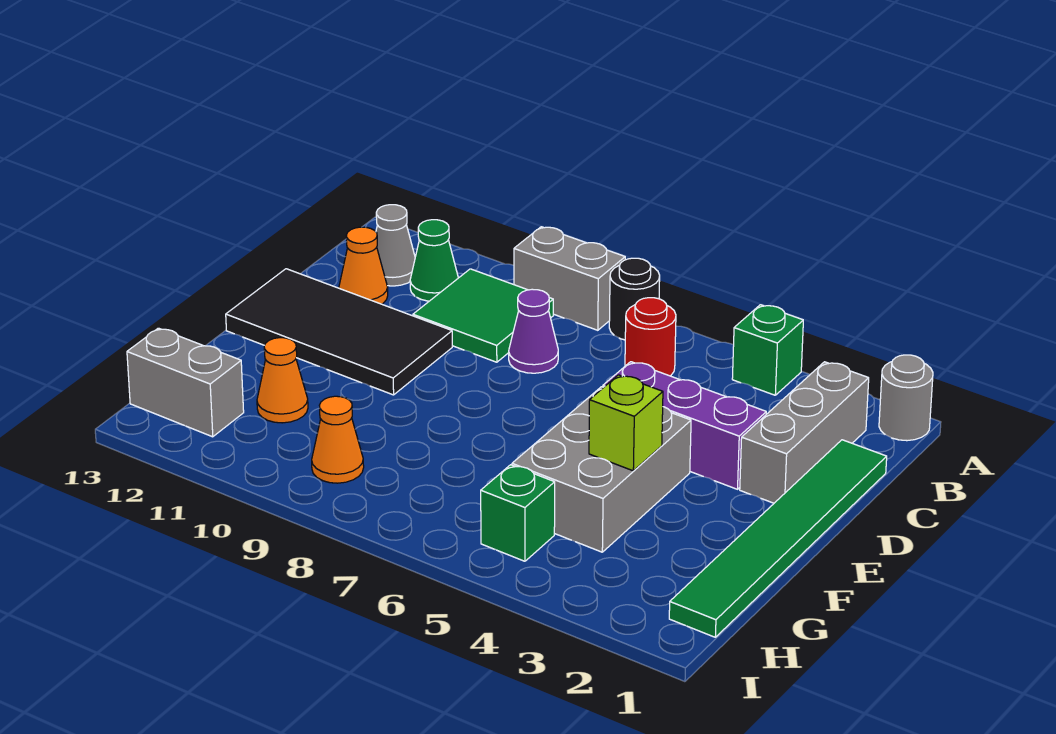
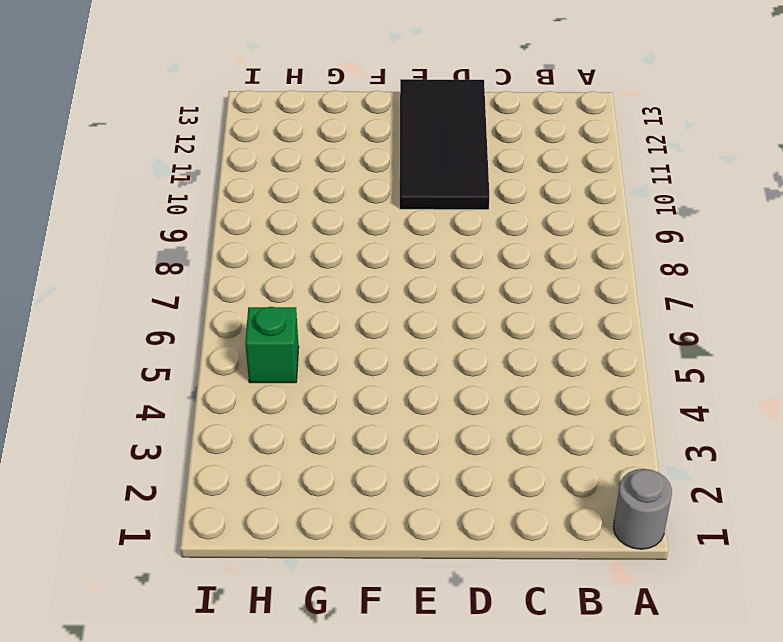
none -> green 1x1 brick [732,305,803,395]
none -> black 1x1 round brick [609,258,660,340]
none -> grey 1x2 brick [514,227,625,330]

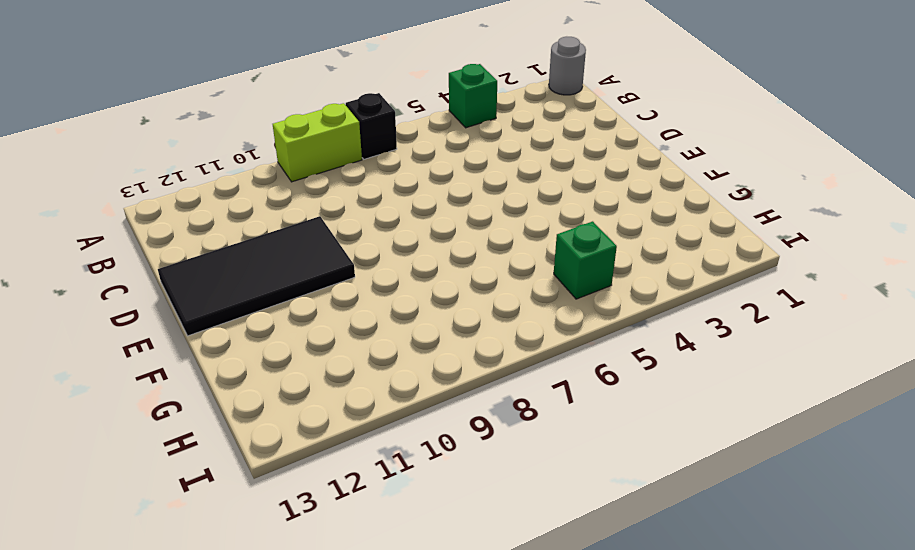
black 1x1 brick [346,93,397,159] -> black 1x1 round brick [609,258,660,340]
lime 1x2 brick [273,103,362,182] -> grey 1x2 brick [514,227,625,330]
none -> grey 1x3 brick [740,362,869,503]
none -> red 1x1 round brick [625,298,676,376]
none -> green 2x2 tile [413,269,553,362]

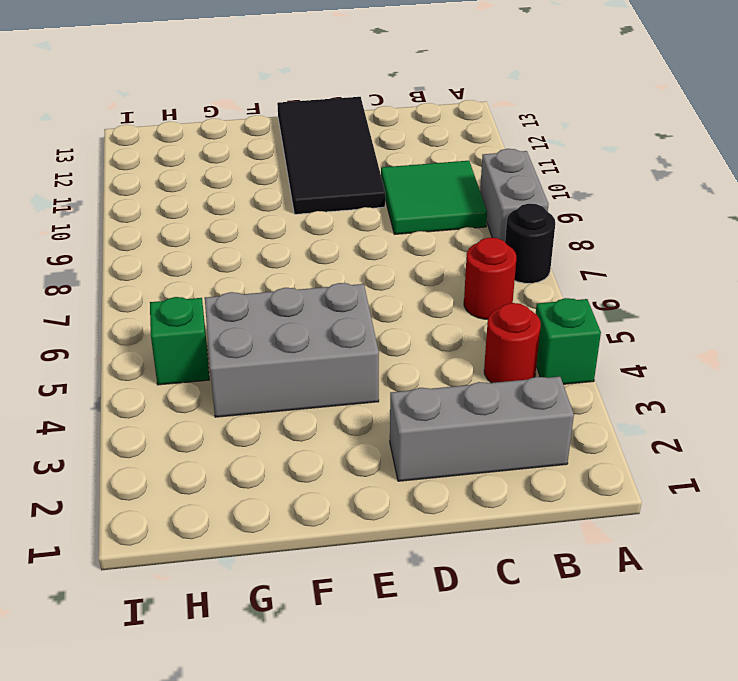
red 1x1 round brick [484,303,541,383] -> none
none -> grey 1x1 round brick [879,355,933,441]
none -> green 1x1 cone [410,220,458,301]
none -> grey 1x1 cone [376,205,415,286]

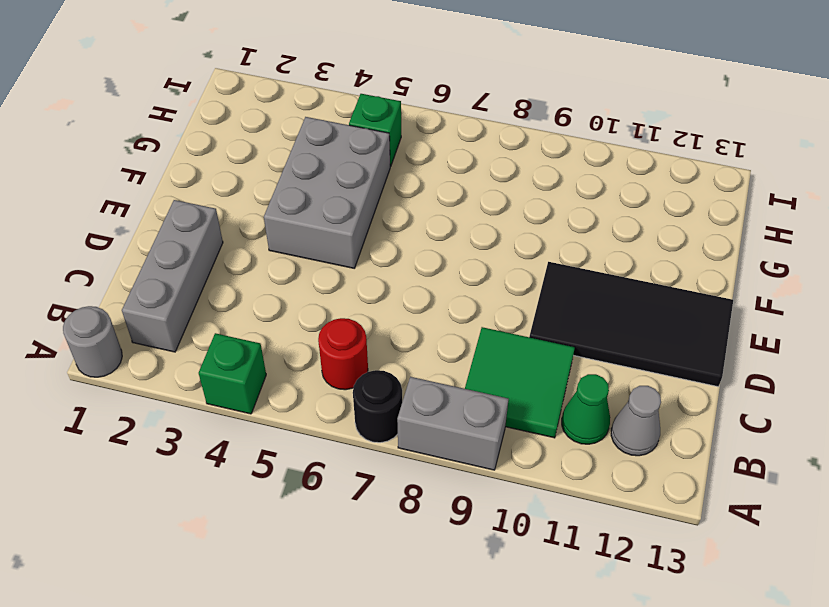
none -> green 1x6 tile [669,440,887,637]
none -> purple 1x1 cone [509,289,558,373]
none -> orange 1x1 cone [339,227,388,304]

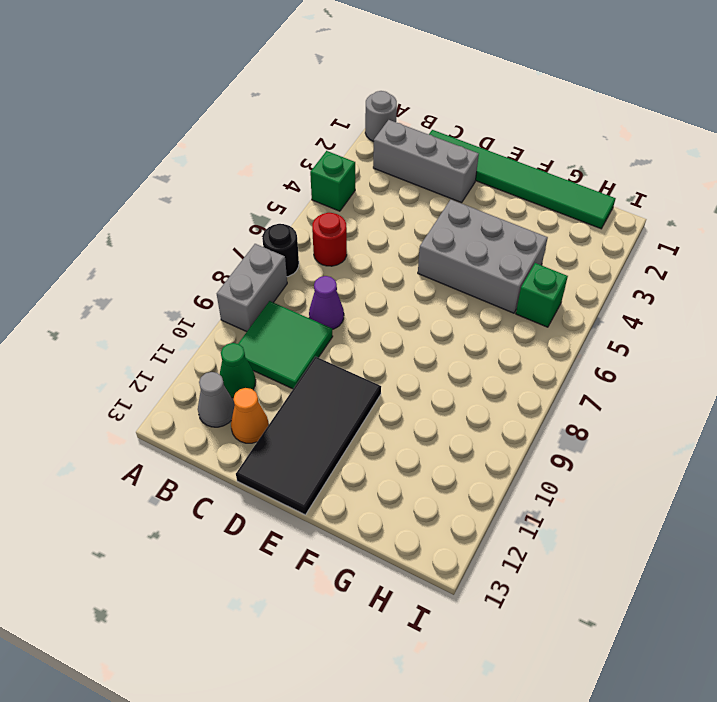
none -> purple 1x3 brick [603,362,766,489]
none -> orange 1x1 cone [257,338,308,423]
none -> orange 1x1 cone [312,396,364,483]

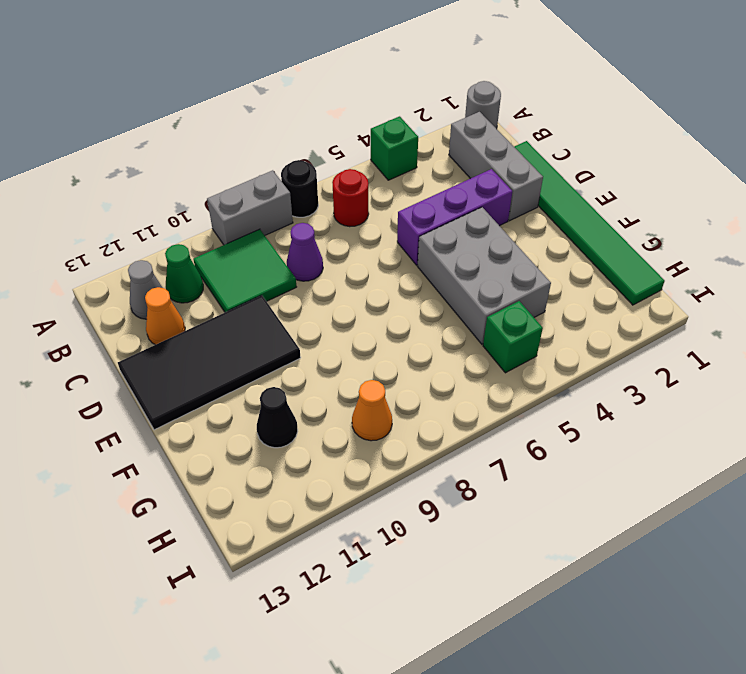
black 1x1 cone [257,387,298,448] -> orange 1x1 cone [257,338,308,423]
none -> grey 1x2 brick [127,328,244,437]
none -> lime 1x1 brick [589,375,663,471]

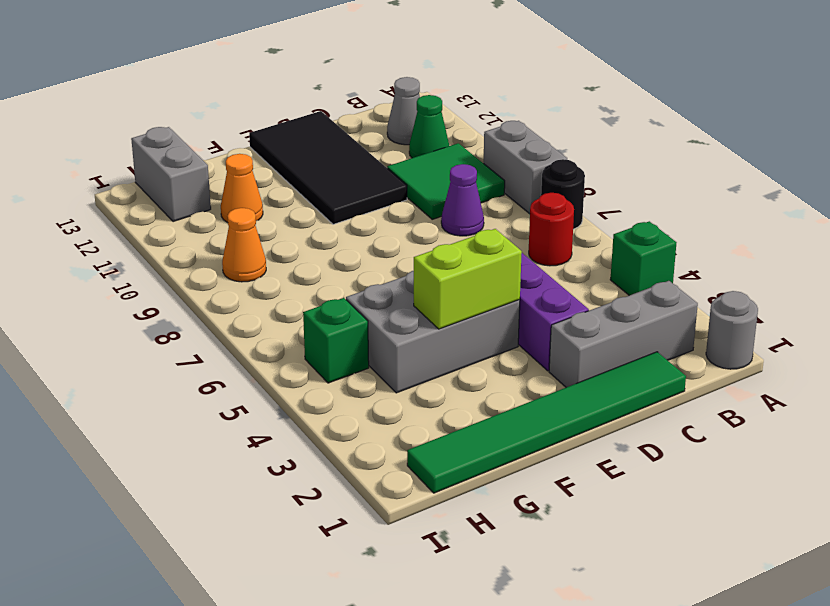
lime 1x2 brick [414,229,522,329] -> lime 1x1 brick [589,375,663,471]
none -> orange 1x1 cone [339,227,388,304]

